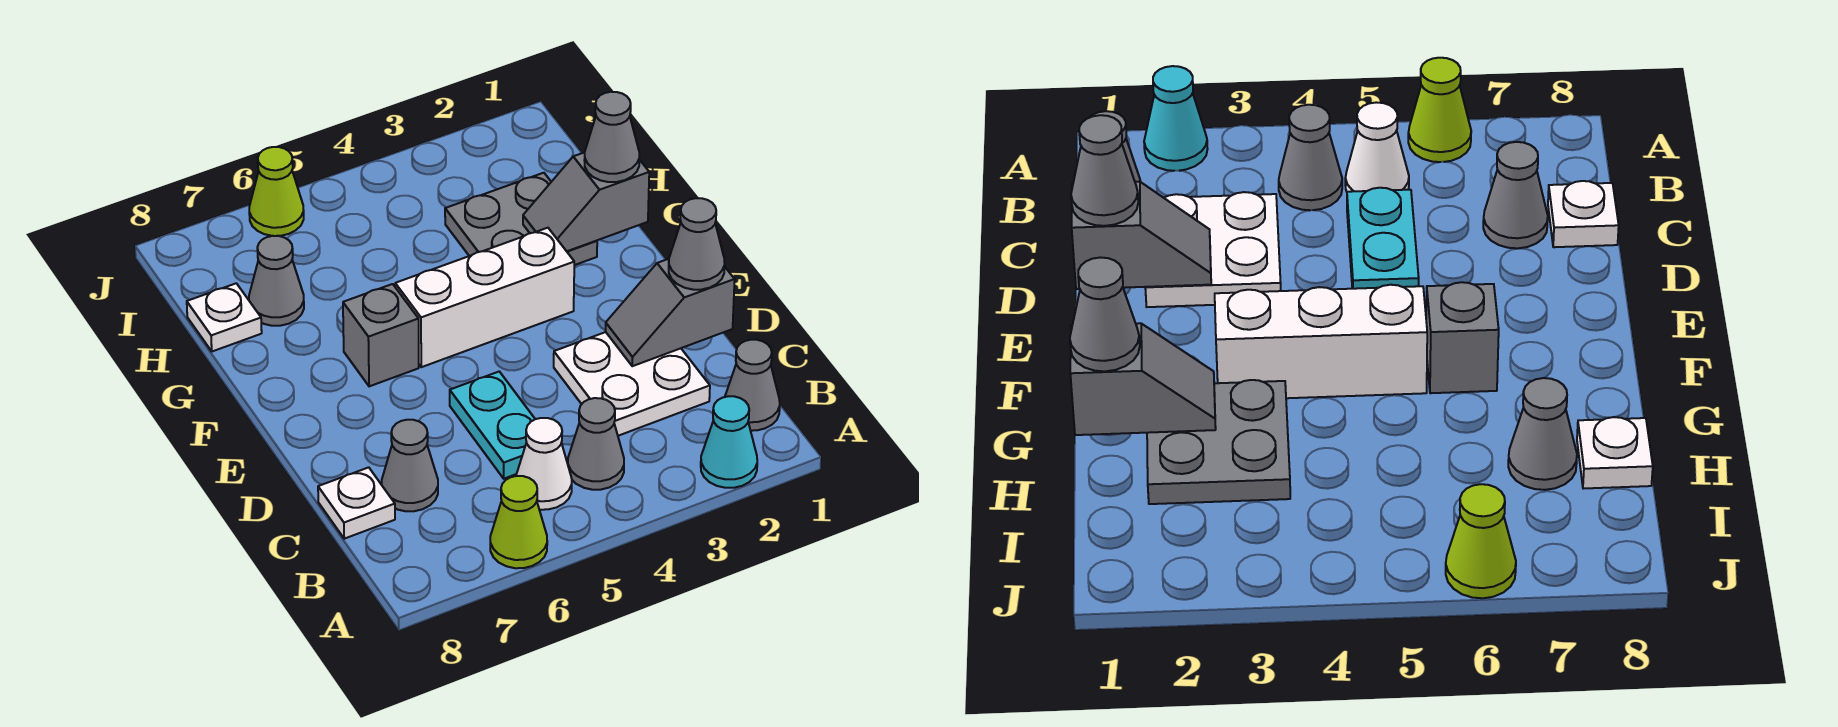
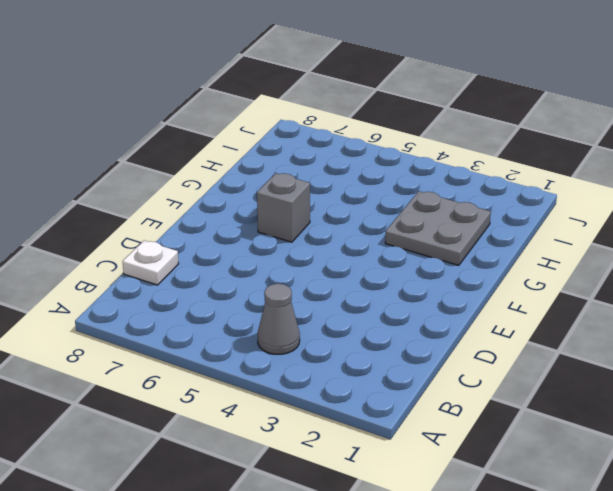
none -> cyan 1x1 cone [701,396,757,488]
none -> lime 1x1 cone [490,476,547,568]
none -> grey 1x1 cone [725,340,780,431]

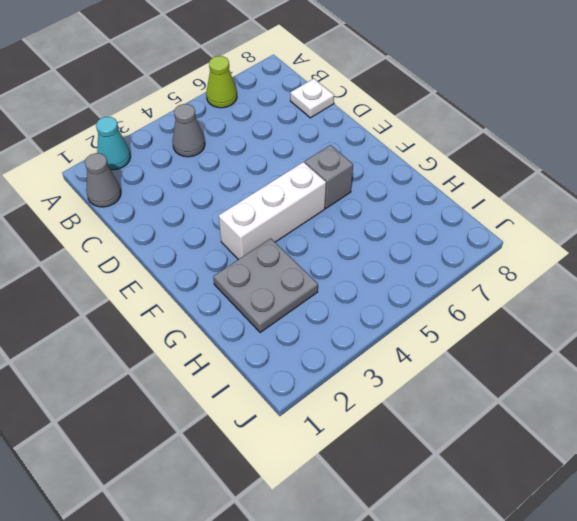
none -> white 1x1 cone [516,418,572,510]
none -> white 2x2 plate [554,332,710,436]
none -> cyan 1x2 plate [450,372,535,479]

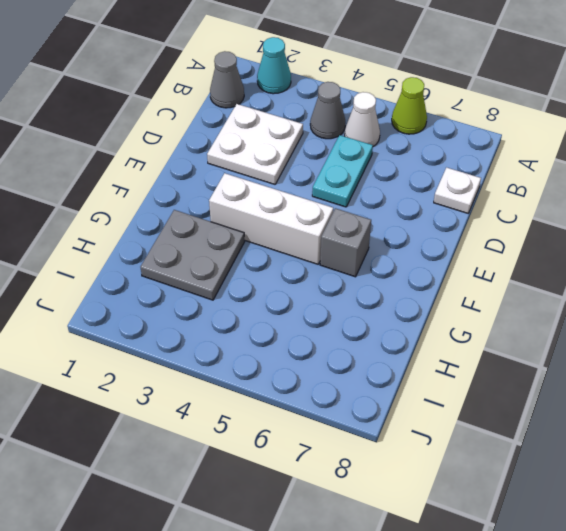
none -> grey 1x1 cone [382,420,438,511]
none -> grey 1x1 cone [249,236,304,326]
none -> white 1x1 plate [187,283,262,351]

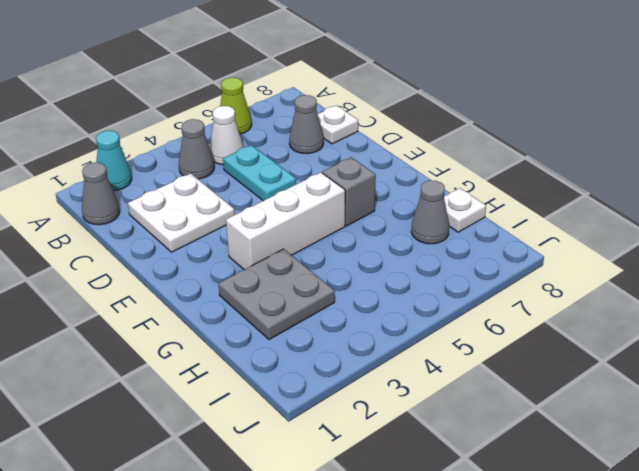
none -> lime 1x1 cone [249,147,304,236]
none -> grey 1x2 slope [606,259,735,366]
none -> grey 1x2 slope [523,152,649,251]

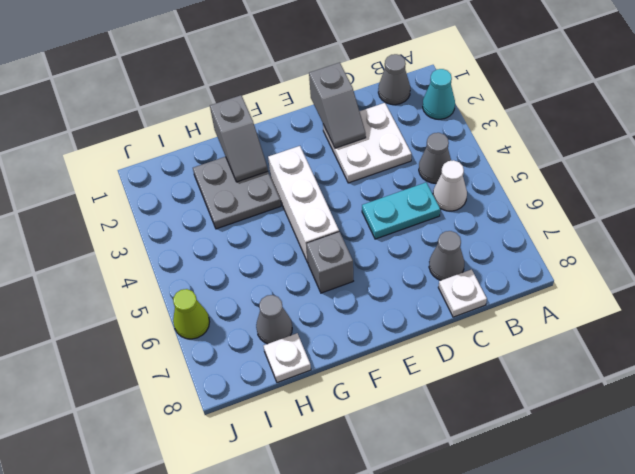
none -> lime 1x1 cone [490,476,547,568]
none -> grey 1x1 cone [669,198,725,290]
none -> grey 1x1 cone [584,92,639,182]

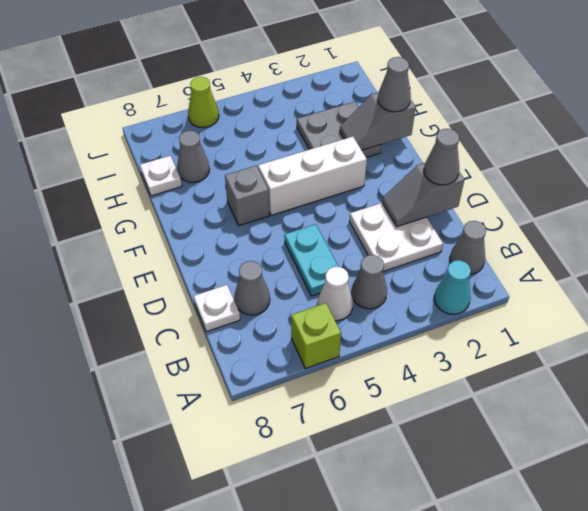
lime 1x1 brick [291,303,341,369] -> lime 1x1 cone [490,476,547,568]

